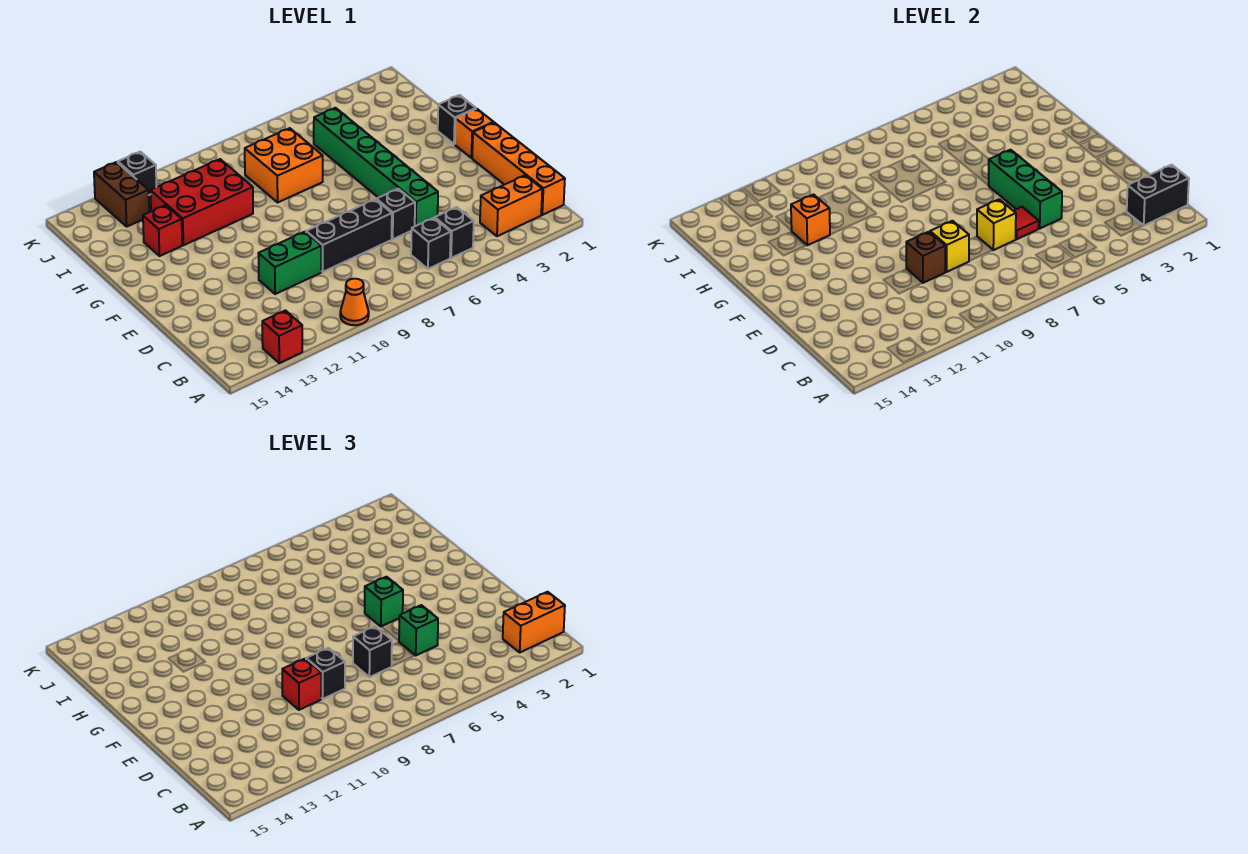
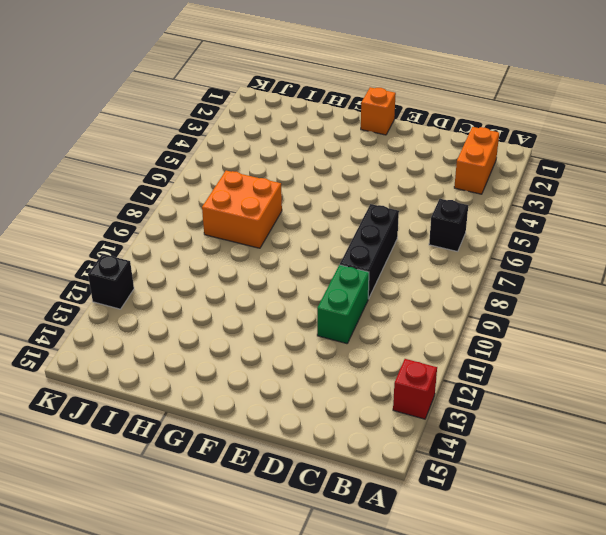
none -> orange 1x1 cone [340,279,369,325]
none -> orange 1x4 brick [472,123,565,215]
none -> black 1x1 brick [435,207,474,258]
none -> green 1x6 brick [314,108,438,226]

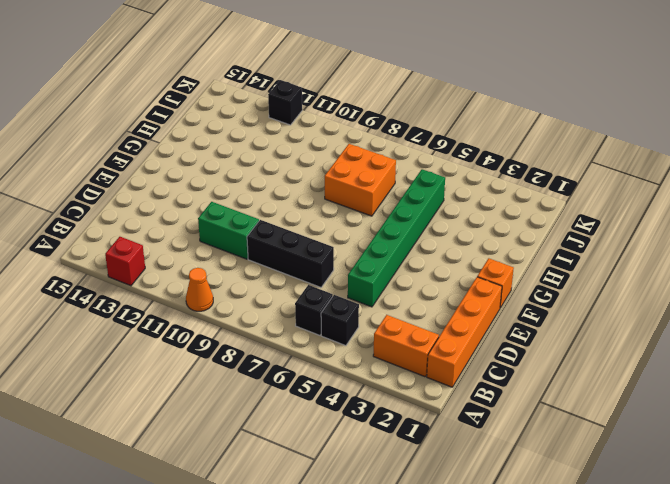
none -> black 1x1 brick [376,189,415,239]
none -> black 1x1 brick [438,95,476,144]
none -> red 2x3 brick [150,159,253,245]
none -> red 1x1 brick [143,205,182,256]

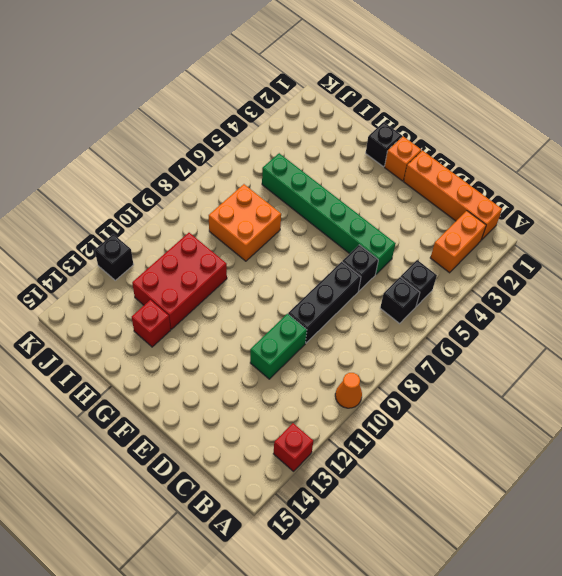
none -> brown 1x2 brick [94,162,149,226]
none -> black 1x2 brick [1127,165,1189,226]
none -> green 1x3 brick [988,150,1062,228]
none -> red 1x1 tile [1014,207,1039,239]

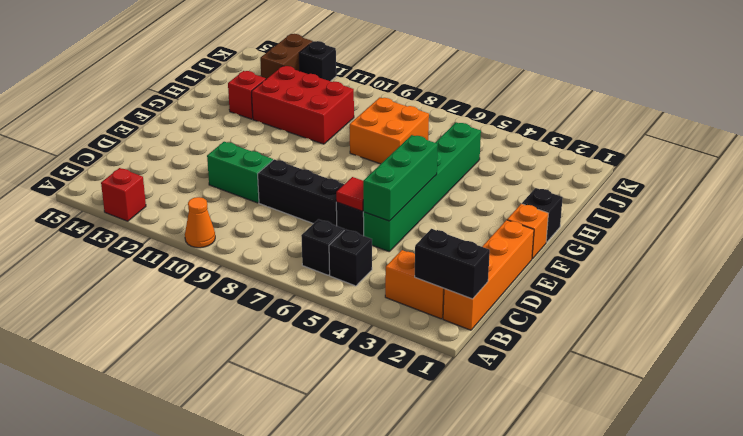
none -> yellow 1x1 brick [977,199,1016,250]
none -> yellow 1x1 brick [930,221,969,272]
none -> brown 1x1 brick [906,232,945,283]
none -> orange 1x1 brick [791,195,830,245]

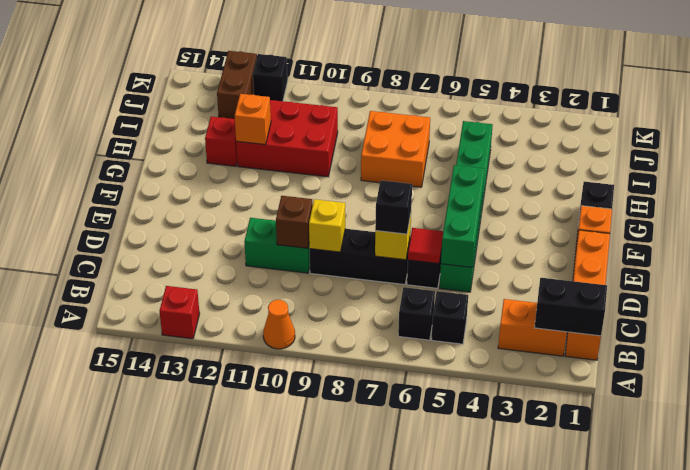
none -> orange 1x2 brick [503,592,565,652]
none -> green 1x1 brick [399,605,438,655]
none -> black 1x1 brick [306,648,345,699]
none -> red 1x1 brick [282,659,321,710]

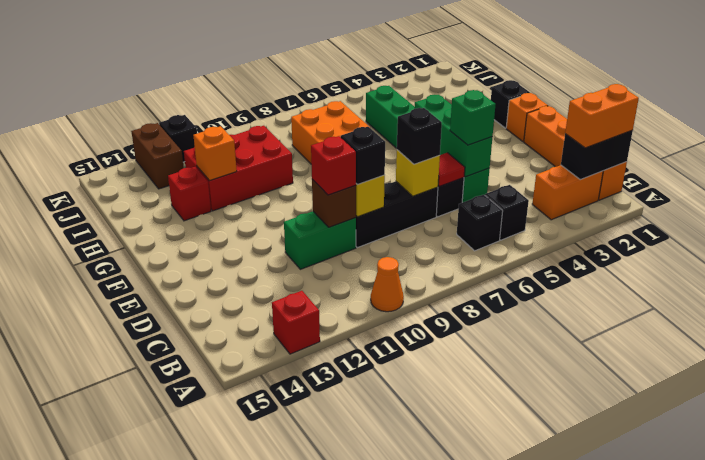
none -> green 1x1 brick [365,577,403,627]

